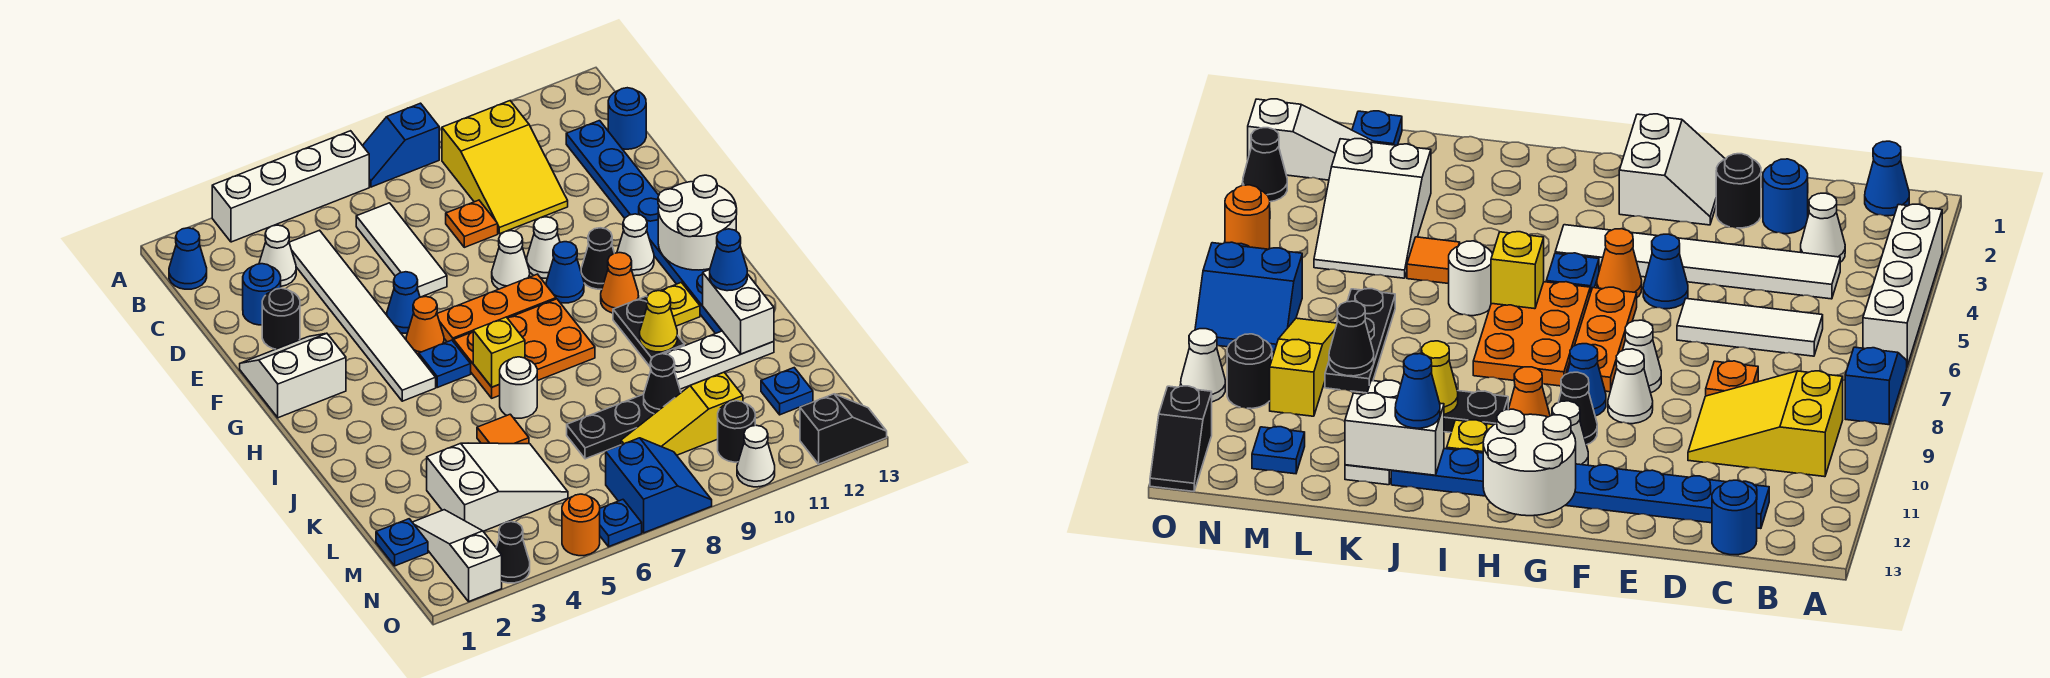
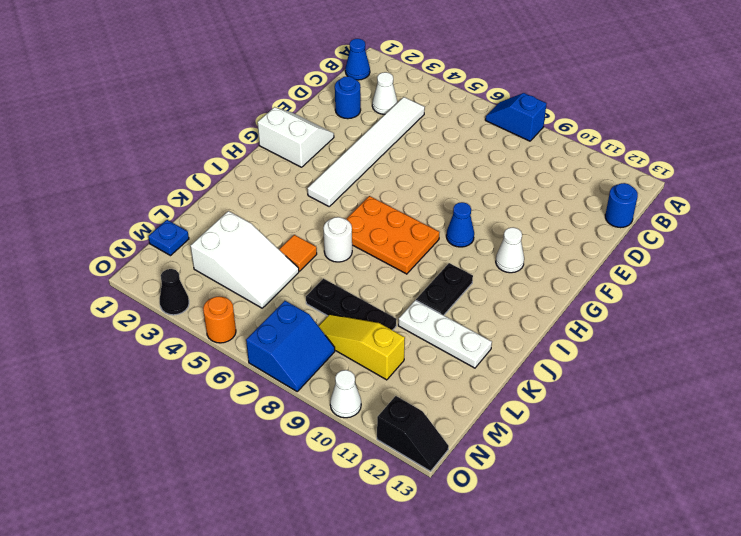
none -> white 1x4 brick [212,131,369,242]
none -> yellow 2x3 slope [442,101,568,234]
none -> white 1x3 tile [356,203,447,297]
none -> blue 1x8 plate [566,121,722,334]

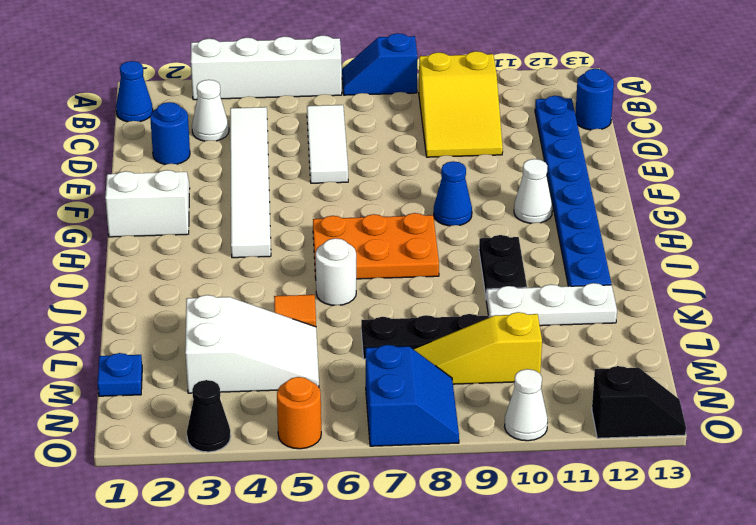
none -> orange 1x1 plate [446,200,498,247]
none -> black 1x1 round brick [262,288,300,349]
none -> blue 1x1 cone [387,272,420,333]
none -> white 1x1 cone [492,231,530,289]

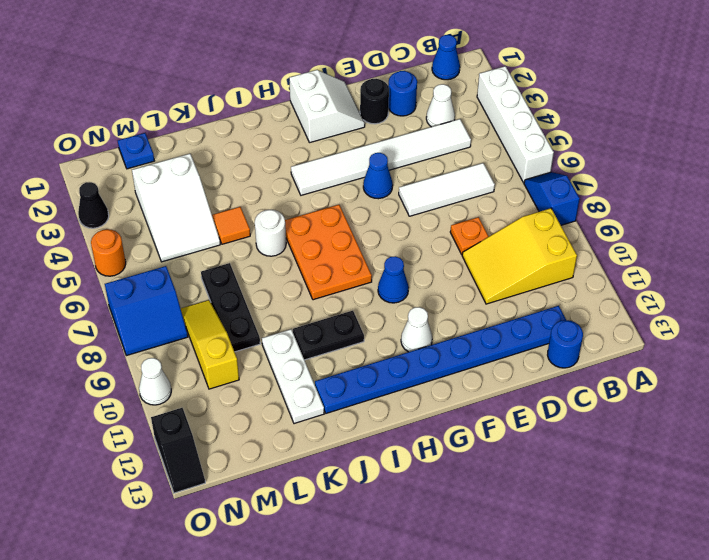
none -> white 1x1 cone [492,231,530,289]
none -> white 1x1 cone [527,217,560,278]
none -> orange 1x1 cone [406,296,444,356]
none -> orange 1x3 plate [437,274,556,342]

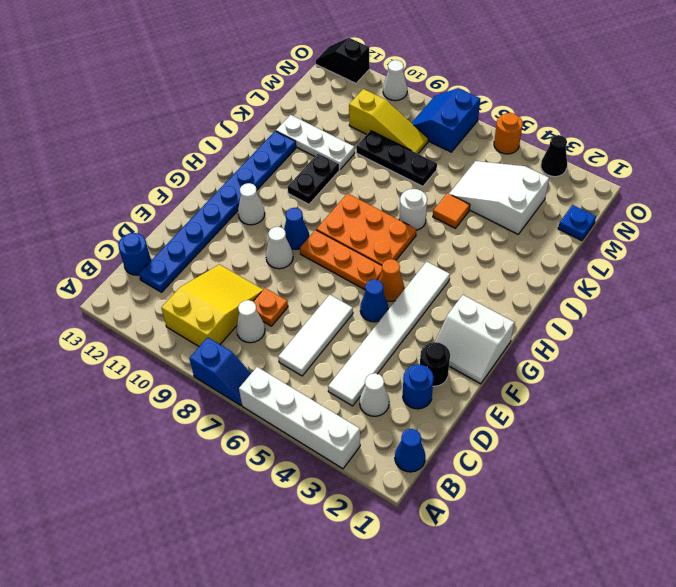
white 1x1 cone [236,300,265,343] -> white 1x1 cone moved to [492,231,530,289]
none -> black 1x1 cone [581,228,614,289]
none -> blue 1x1 plate [419,340,471,387]
none -> orange 1x1 cone [601,253,639,313]
none -> yellow 1x1 plate [661,282,700,326]

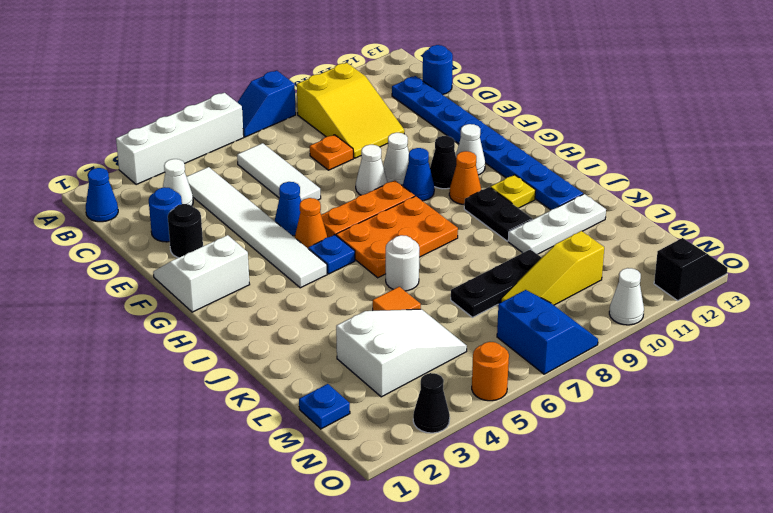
none -> white 1x3 slope [412,510,502,601]
none -> blue 1x1 plate [761,368,813,415]
none -> black 1x1 round brick [718,401,755,462]
none -> blue 1x1 plate [600,500,642,547]

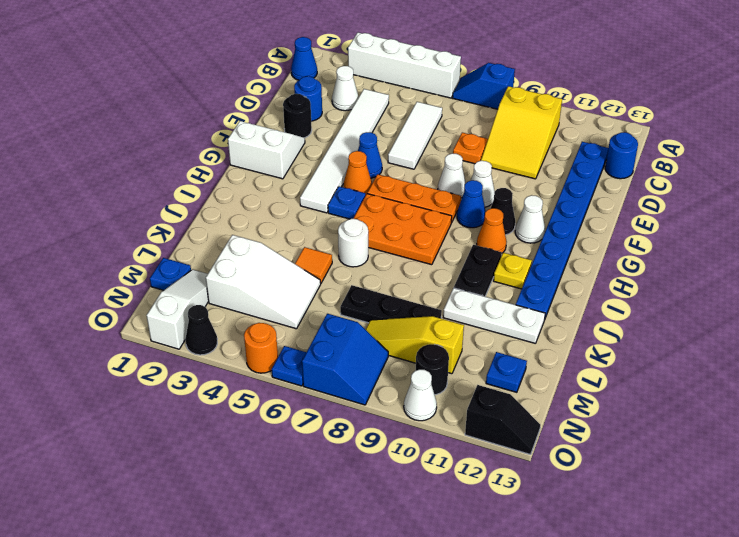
none -> white 2x2 round brick [658,175,737,270]
none -> yellow 1x1 brick [473,317,525,387]
none -> yellow 1x1 cone [640,291,677,352]
none -> white 1x2 brick [703,270,774,354]

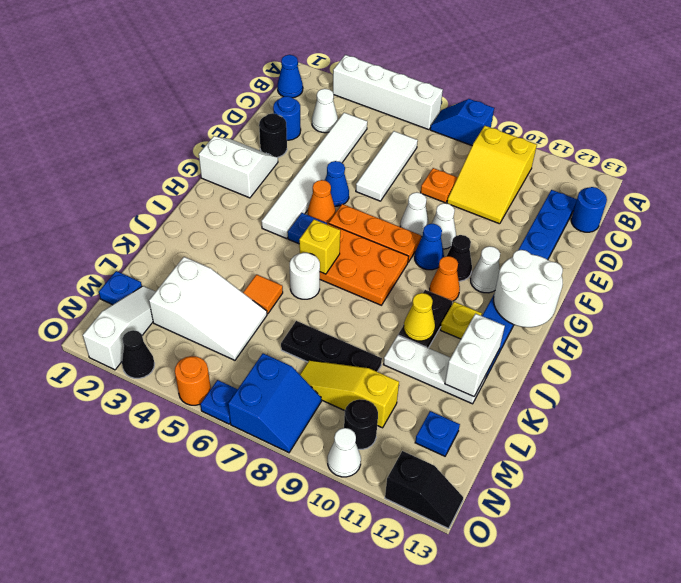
none -> black 1x1 cone [644,354,681,414]
none -> blue 1x1 cone [710,229,747,291]

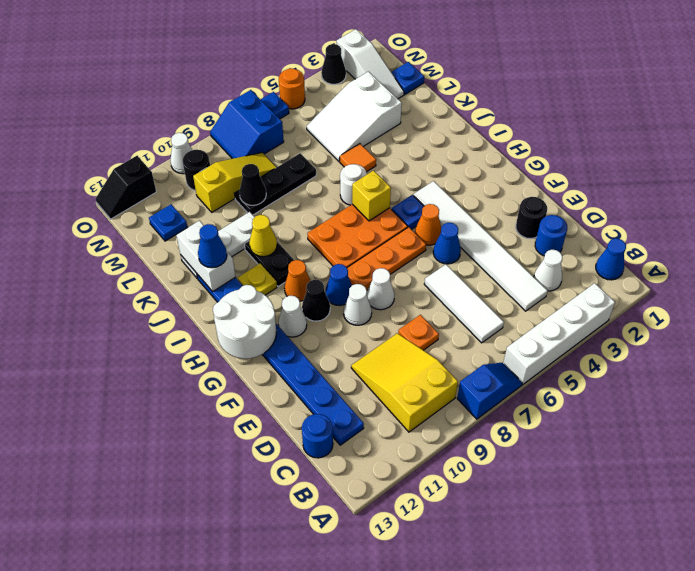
none -> white 2x2 slope [240,333,346,418]

